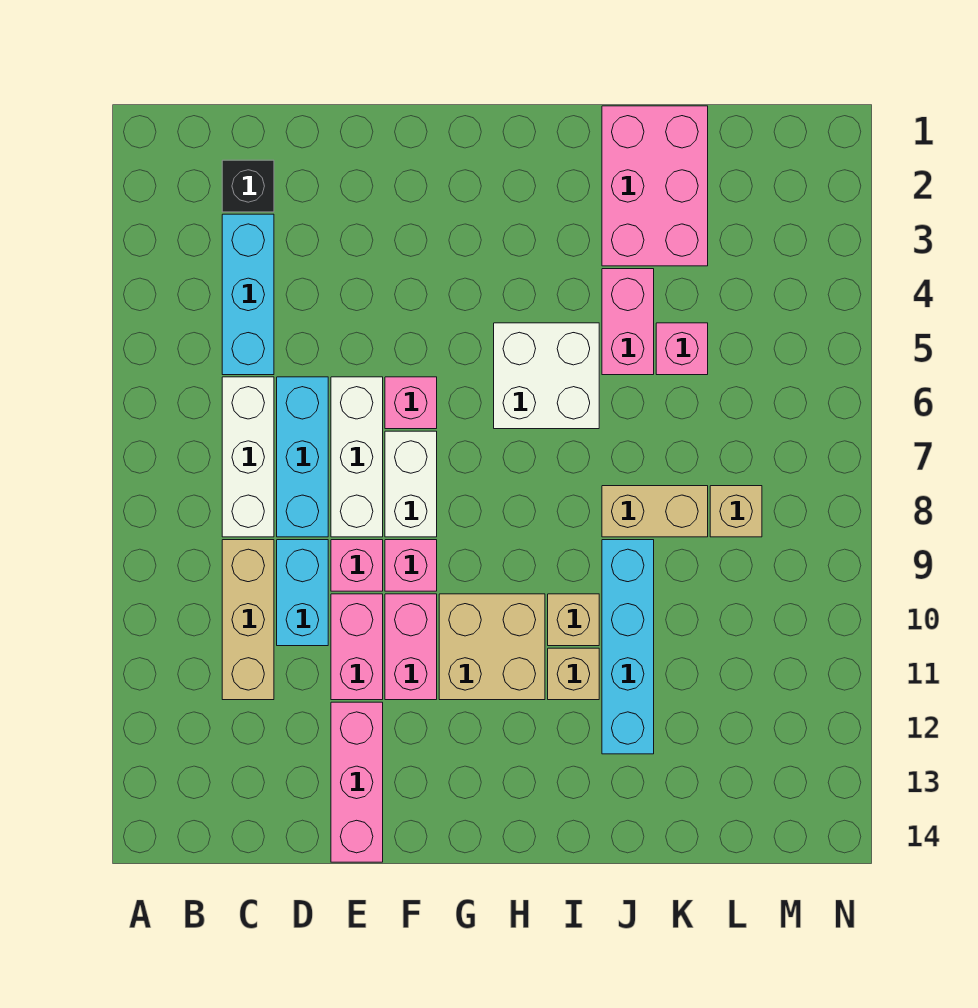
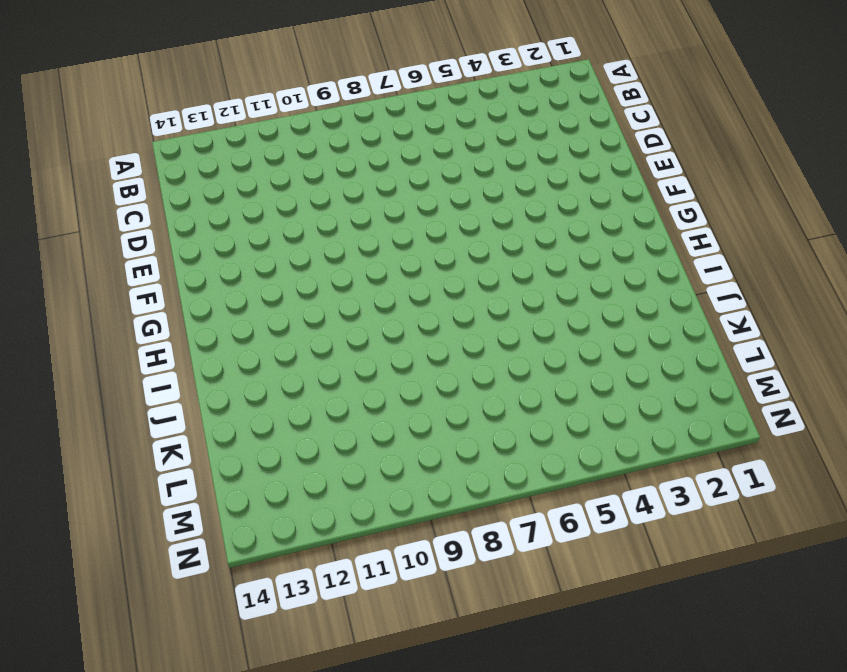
none -> black 1x1 brick [222,160,274,212]
none -> cyan 1x3 brick [222,214,274,375]
none -> white 1x3 brick [222,377,274,537]

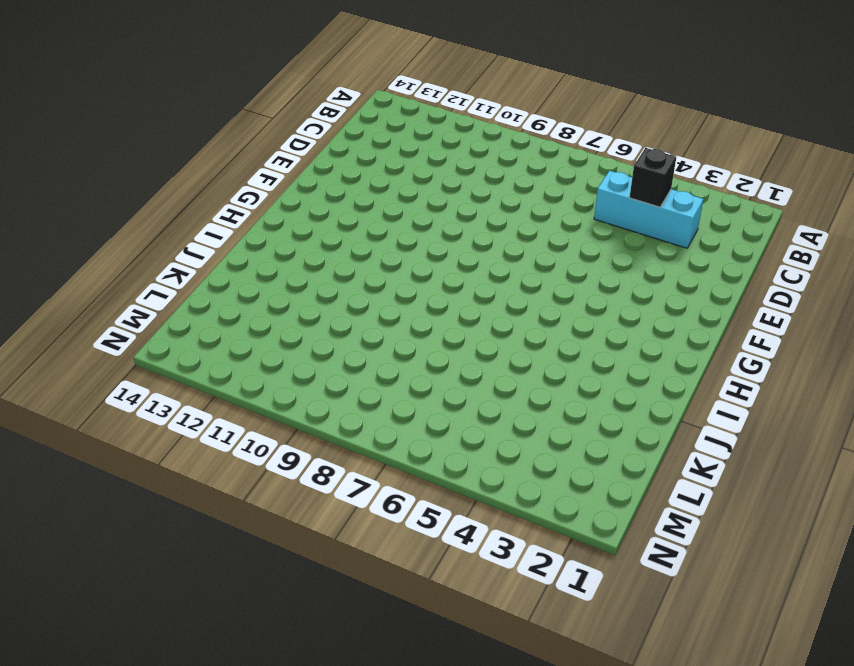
black 1x1 brick [630,148,676,207] -> black 1x1 brick moved to [222,160,274,212]
none -> white 1x3 brick [222,377,274,537]
none -> tan 1x3 brick [222,540,274,700]
none -> cyan 1x3 brick [277,377,328,537]

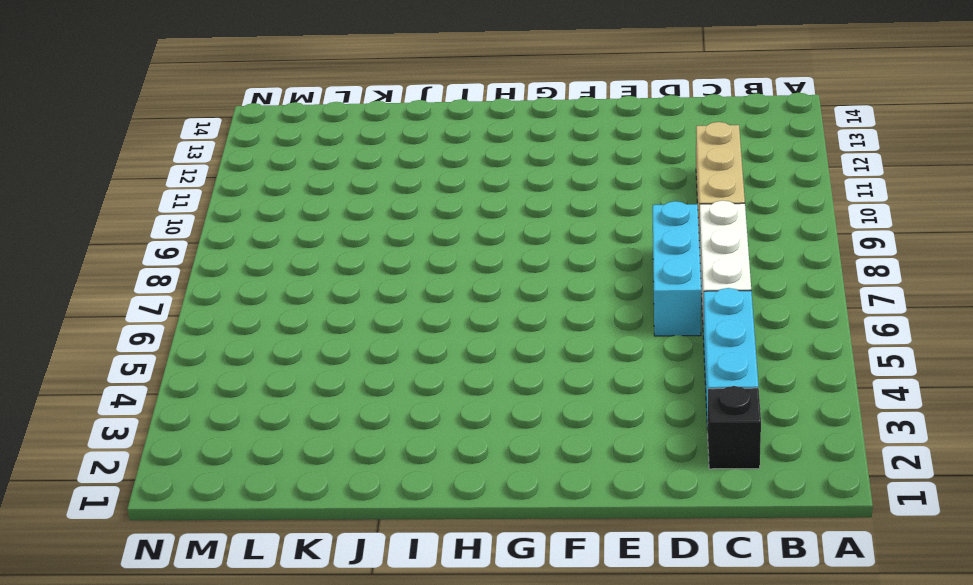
none -> cyan 1x2 brick [277,540,328,646]
none -> white 1x3 brick [331,377,383,537]
none -> pink 1x1 brick [331,540,383,591]

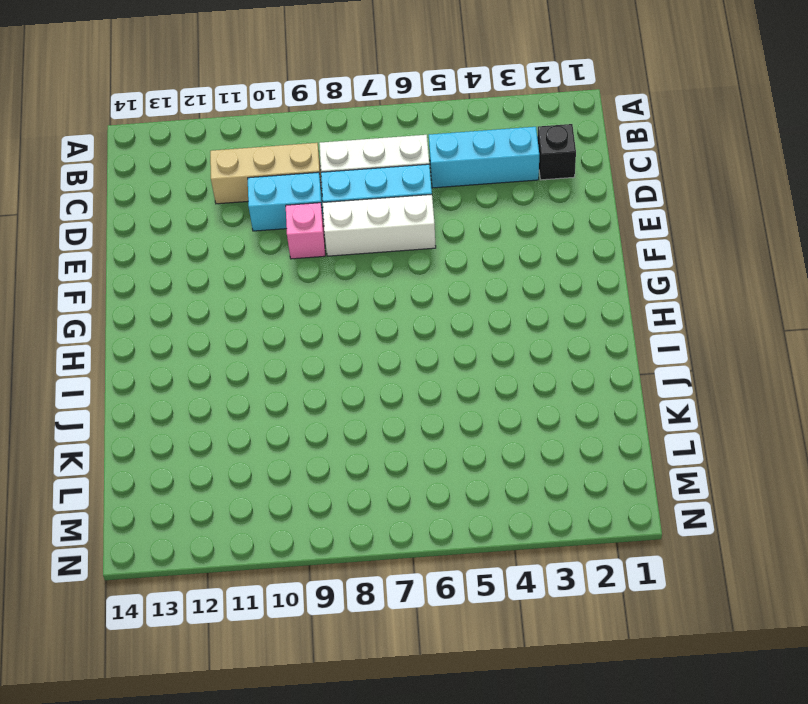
none -> pink 1x2 brick [331,594,383,700]
none -> pink 1x3 brick [331,702,383,862]
none -> pink 1x1 brick [385,377,437,429]

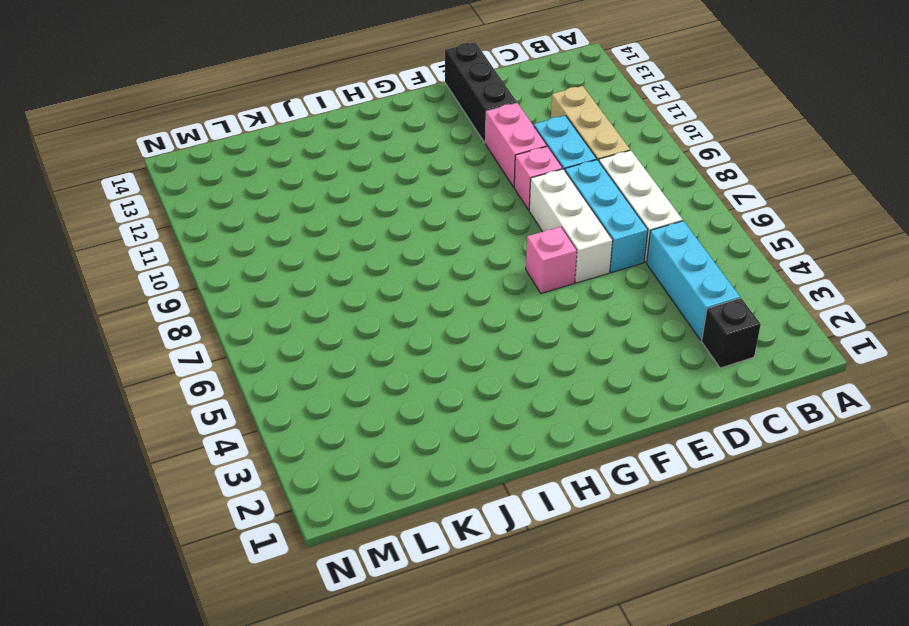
black 1x3 brick [445,42,517,143] -> pink 1x3 brick [331,702,383,862]
none -> white 1x2 brick [385,431,437,537]
none -> pink 1x1 brick [385,540,437,591]
none -> pink 1x2 brick [385,594,437,700]

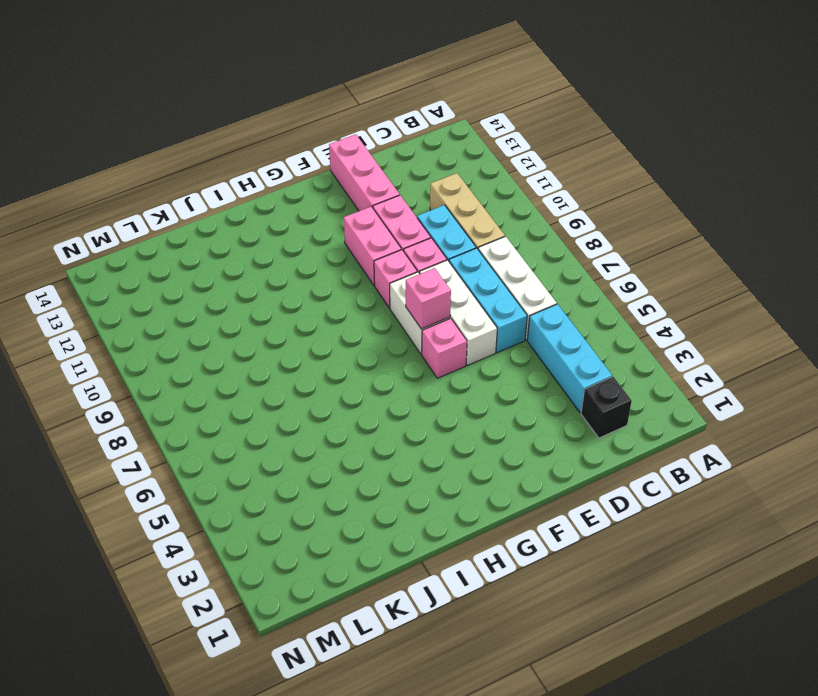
pink 1x1 brick [406,268,451,329] -> pink 1x1 brick moved to [656,323,708,375]
none -> tan 2x2 brick [439,594,545,700]
none -> white 2x2 brick [494,323,599,429]
none -> tan 1x1 brick [548,594,599,646]

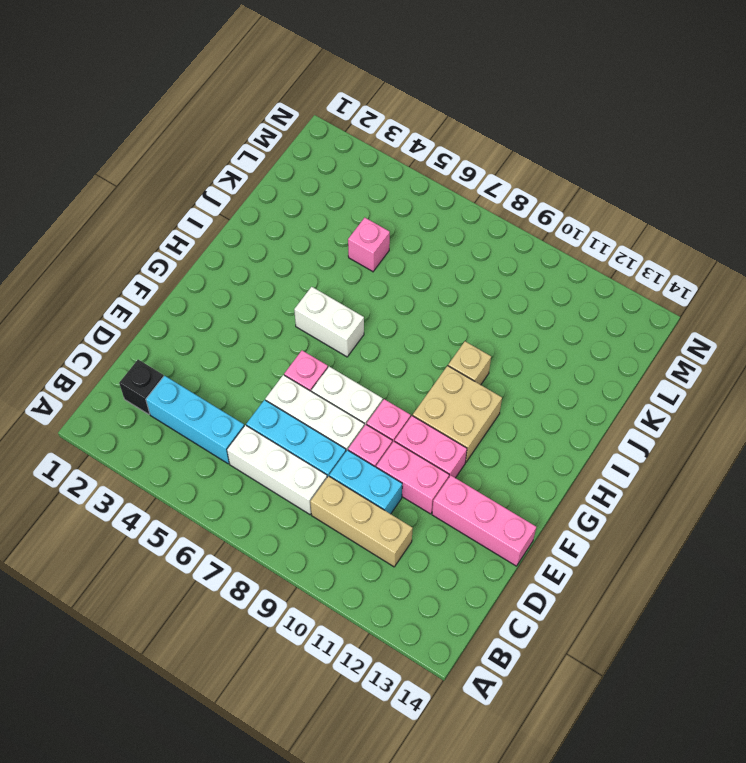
white 1x2 brick [294,287,364,357] -> white 2x2 brick [494,323,599,429]
none -> tan 1x1 brick [548,648,599,700]
none -> pink 2x3 brick [602,106,708,266]
none -> pink 1x2 brick [602,269,654,375]

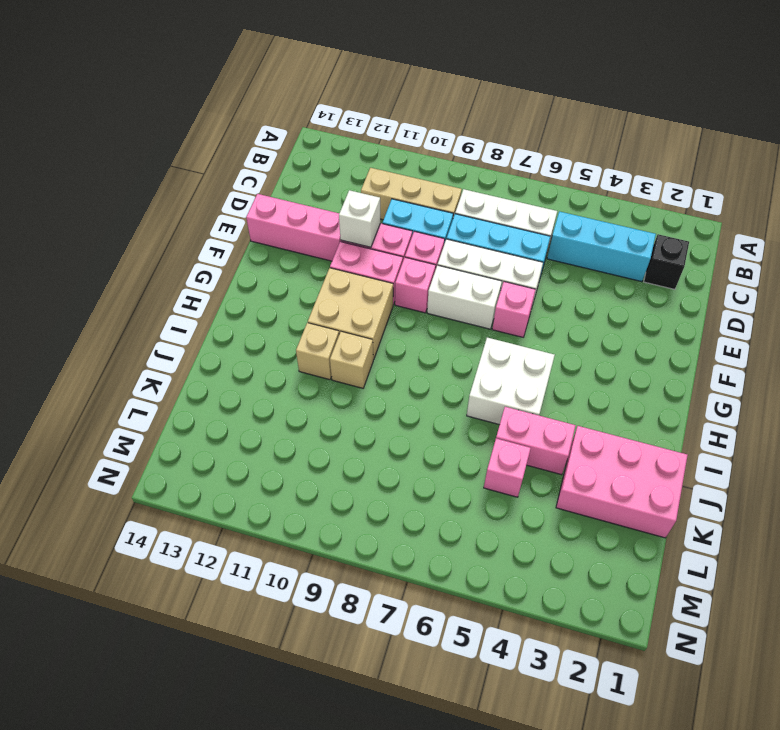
white 1x1 brick [339,190,380,247] -> none
none -> tan 1x2 brick [602,486,708,537]
none -> cyan 1x4 brick [602,540,654,754]
none -> tan 1x1 brick [710,486,762,537]

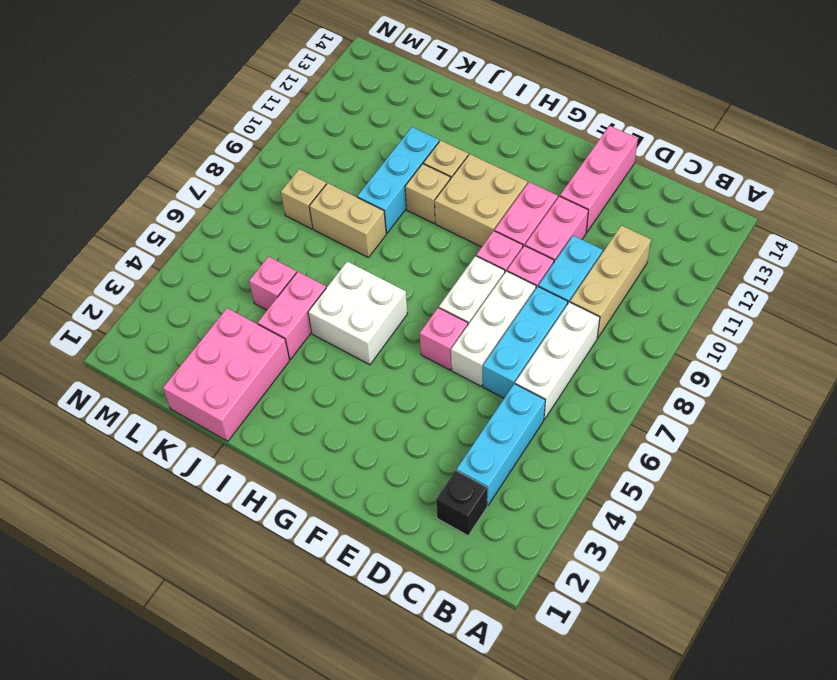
cyan 1x3 brick [357,127,439,233] -> cyan 1x4 brick [602,540,654,754]

